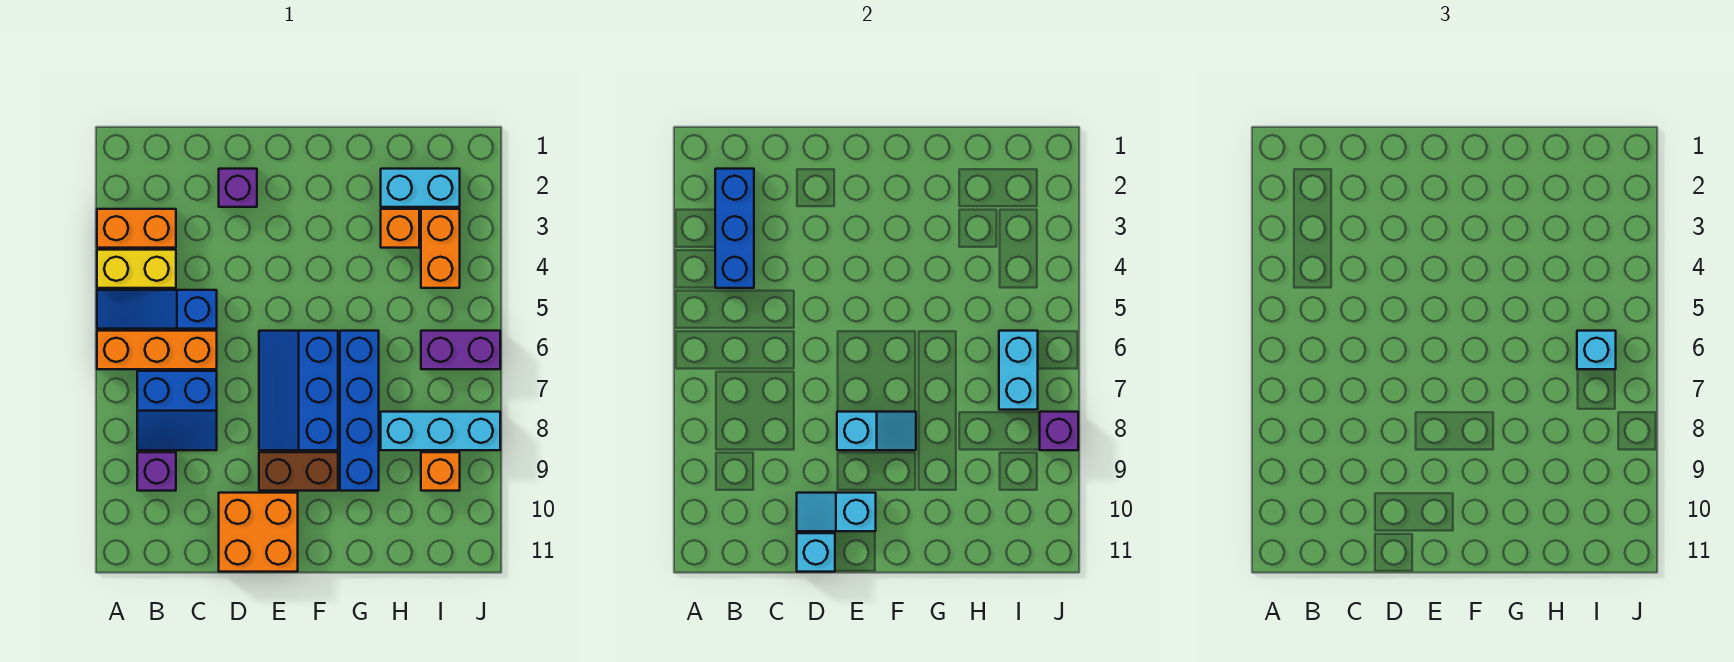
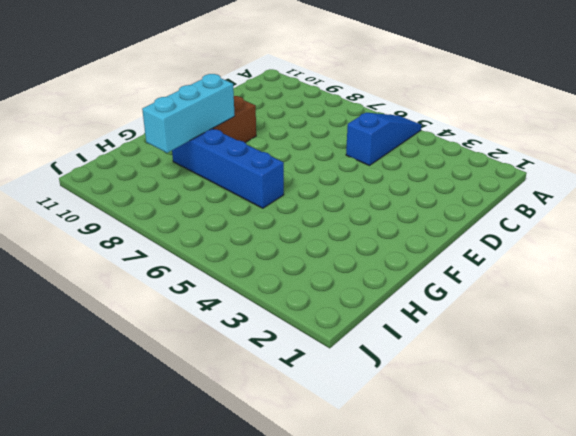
cyan 1x3 brick [142,74,235,153] -> cyan 1x3 brick moved to [381,412,500,450]
none -> orange 1x2 brick [97,209,176,248]
none -> yellow 1x2 brick [97,250,176,288]
none -> orange 1x3 brick [97,331,217,369]

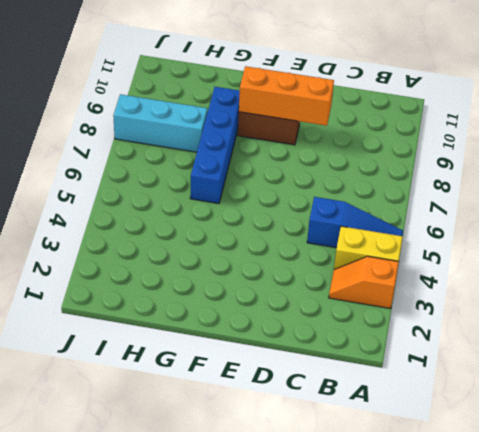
orange 1x2 slope [329,256,399,309] -> orange 1x2 brick [97,209,176,248]
orange 1x3 brick [239,66,334,126] -> orange 1x3 brick moved to [97,331,217,369]
none -> blue 2x2 slope [137,371,217,450]
none -> purple 1x1 brick [137,452,176,491]
none -> purple 1x1 brick [219,169,257,207]

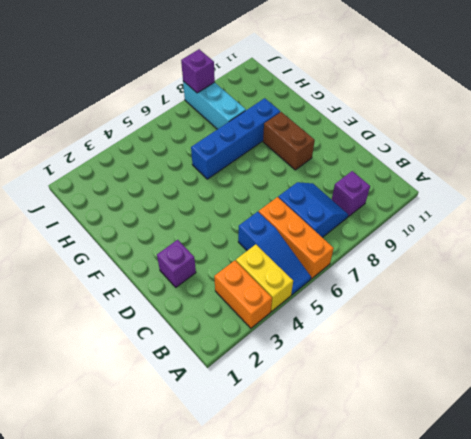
none -> orange 2x2 brick [219,493,298,572]
none -> blue 2x3 slope [259,331,338,450]
none -> cyan 1x2 brick [381,169,460,207]

